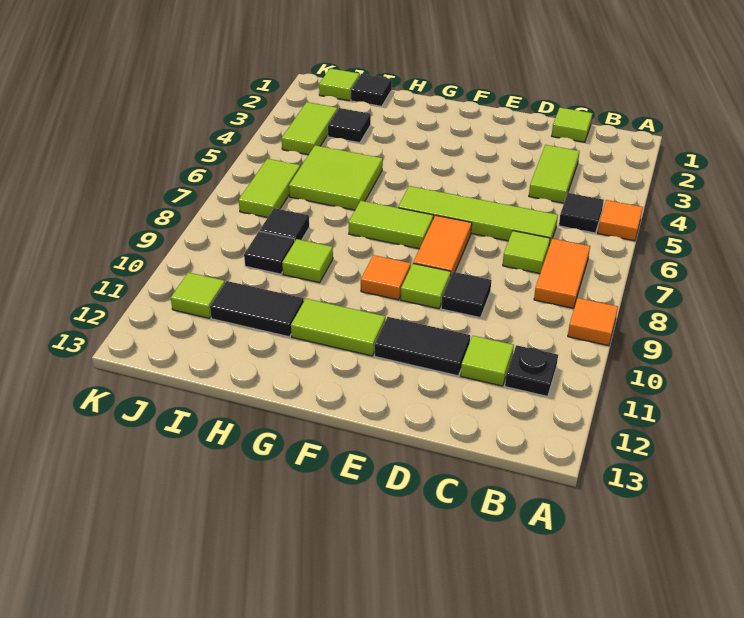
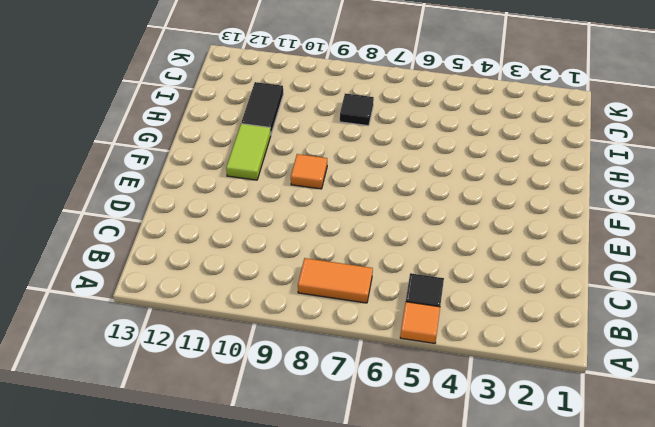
none -> orange 1x1 tile [568,298,618,346]
none -> black 1x1 plate [505,345,558,396]
none -> lime 1x1 tile [552,108,592,142]

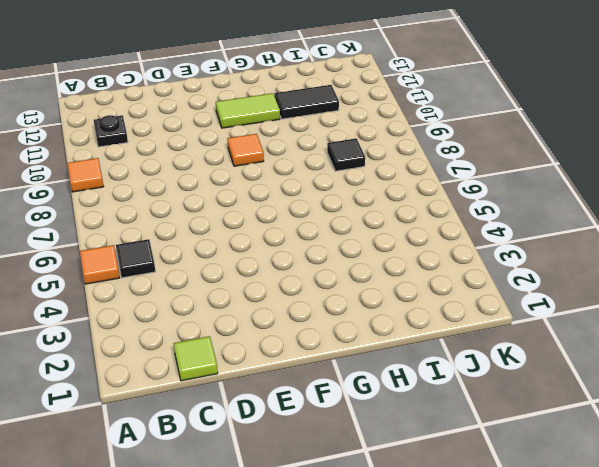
none -> orange 1x2 tile [534,238,590,308]
none -> lime 1x2 tile [529,145,580,203]
none -> lime 1x4 tile [398,186,558,246]

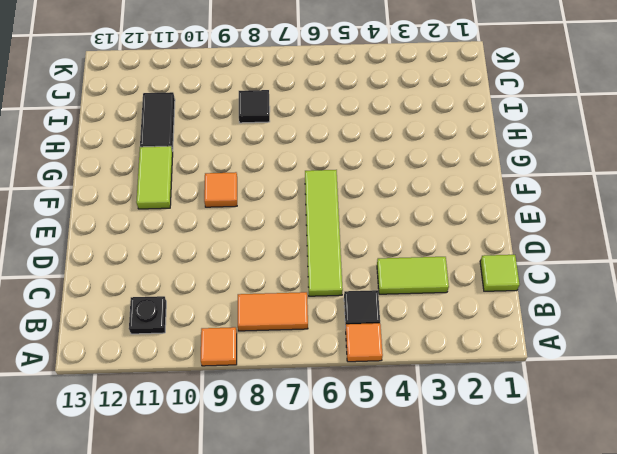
none -> lime 1x1 tile [503,231,550,273]
none -> lime 1x1 tile [461,336,514,386]
none -> black 1x1 tile [441,272,491,318]

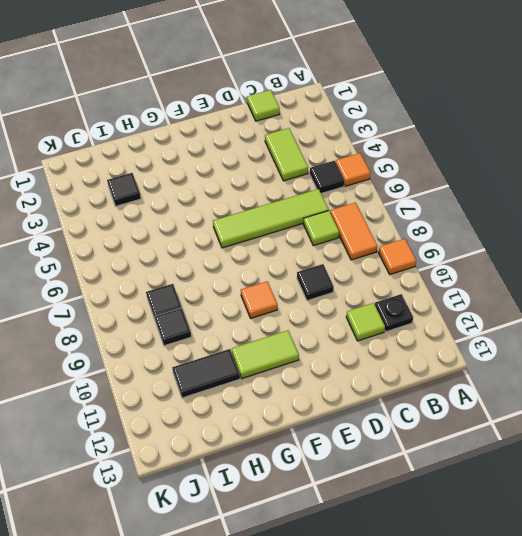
none -> black 1x2 tile [375,317,470,376]
none -> orange 1x2 tile [413,215,472,275]
none -> lime 1x1 tile [401,264,451,309]

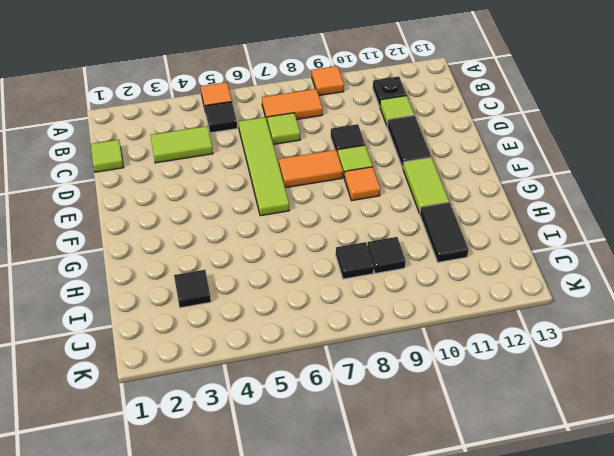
none -> lime 1x2 tile [348,201,433,249]
none -> lime 2x2 tile [289,145,383,210]
none -> lime 1x1 tile [282,239,333,283]

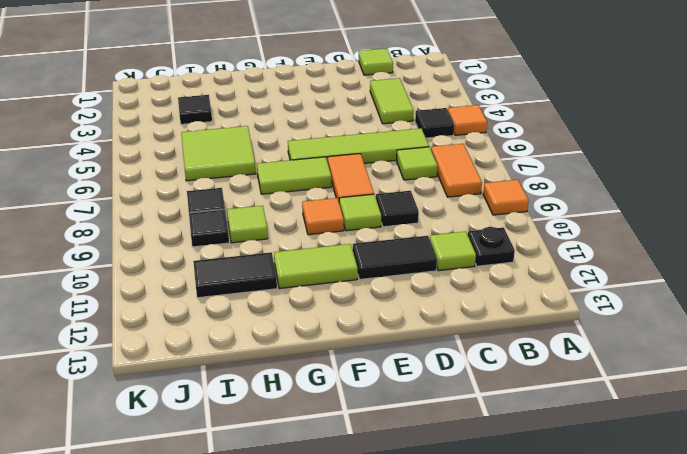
none -> black 1x1 tile [351,74,392,106]
none -> lime 1x1 tile [319,68,360,101]
none -> lime 1x2 tile [282,102,338,155]

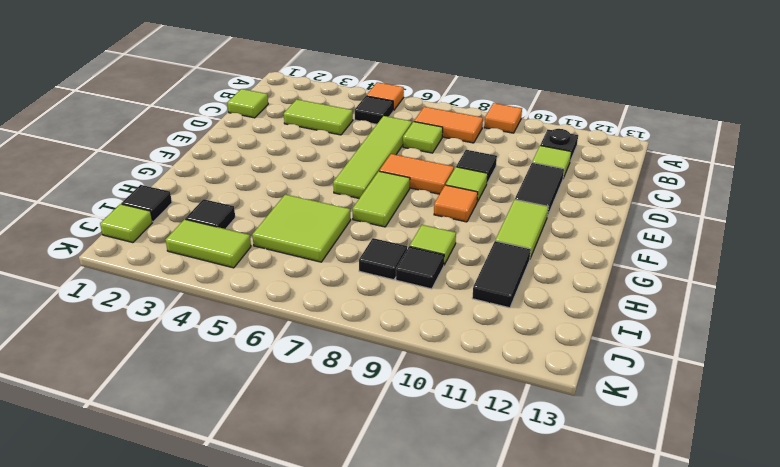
none -> lime 1x2 tile [239,159,300,217]
none -> lime 1x1 tile [171,273,225,318]

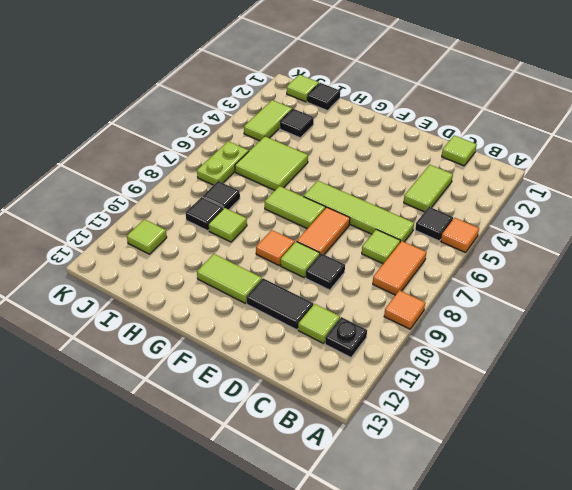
lime 1x2 plate [197,141,249,185] -> lime 1x2 tile [239,159,300,217]
none -> black 1x2 tile [210,281,304,337]

